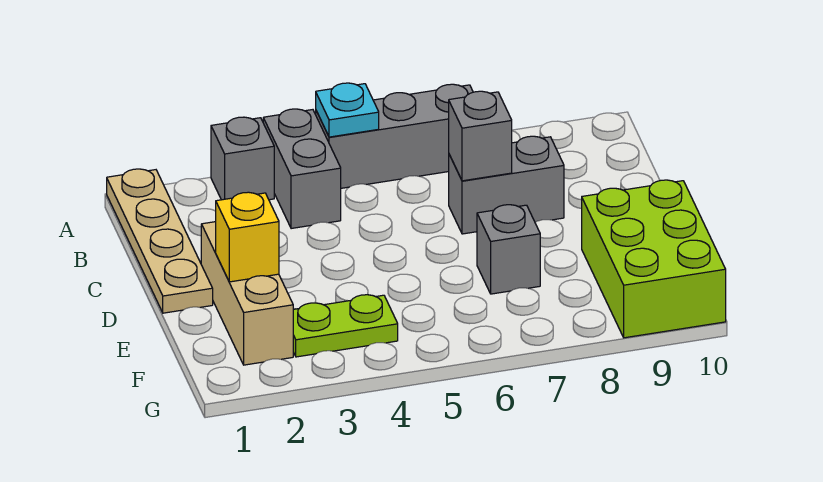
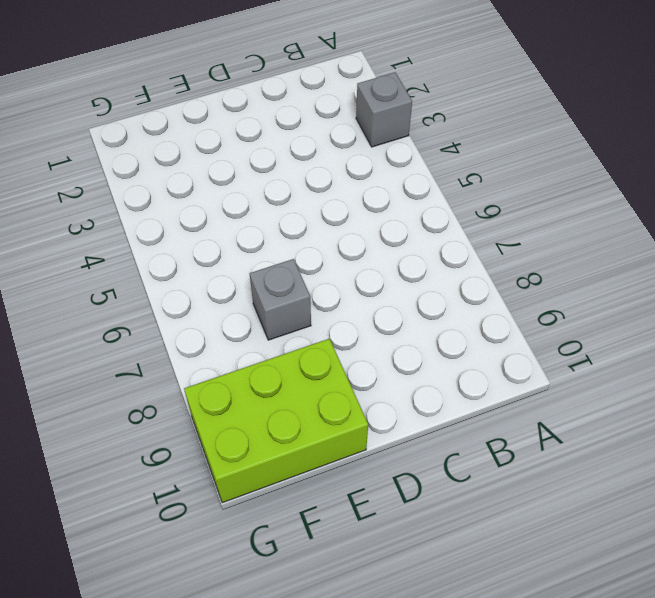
none -> tan 1x4 plate [107,169,213,313]
none -> grey 1x2 brick [263,109,341,229]
none -> grey 1x3 brick [316,84,473,188]

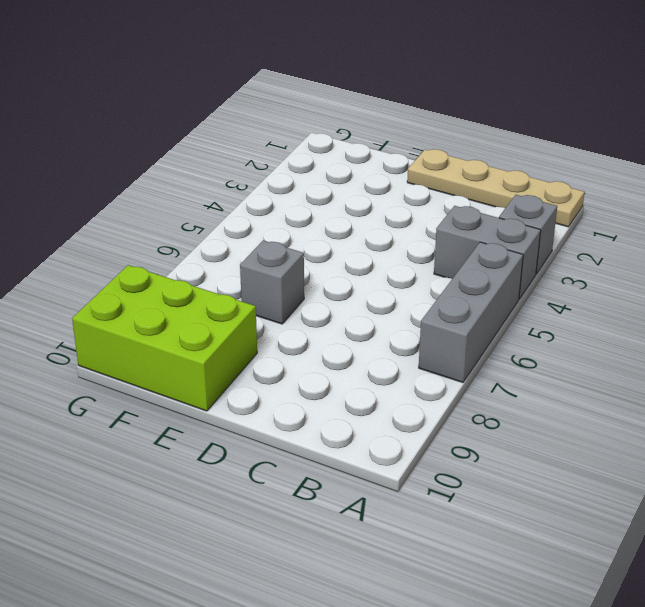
none -> grey 1x2 brick [449,136,564,234]
none -> tan 1x3 brick [201,222,293,365]
none -> lime 1x2 plate [293,295,398,357]

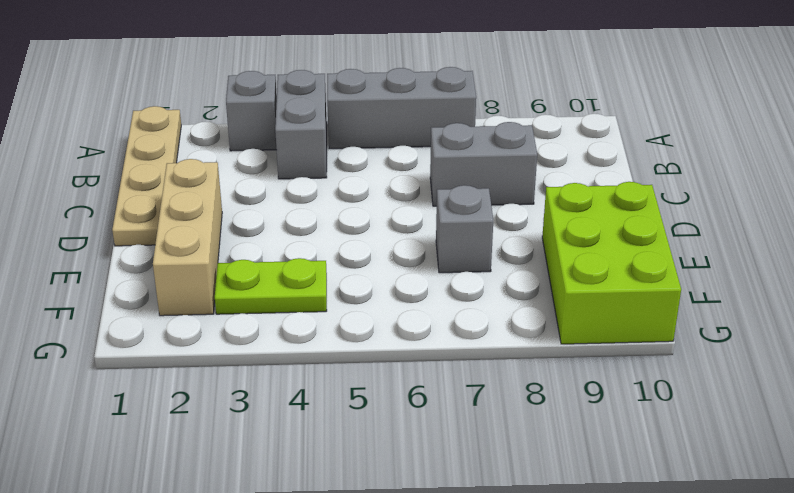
none -> cyan 1x1 plate [316,83,379,137]
none -> grey 1x1 brick [449,91,512,181]
none -> yellow 1x1 brick [216,192,279,282]

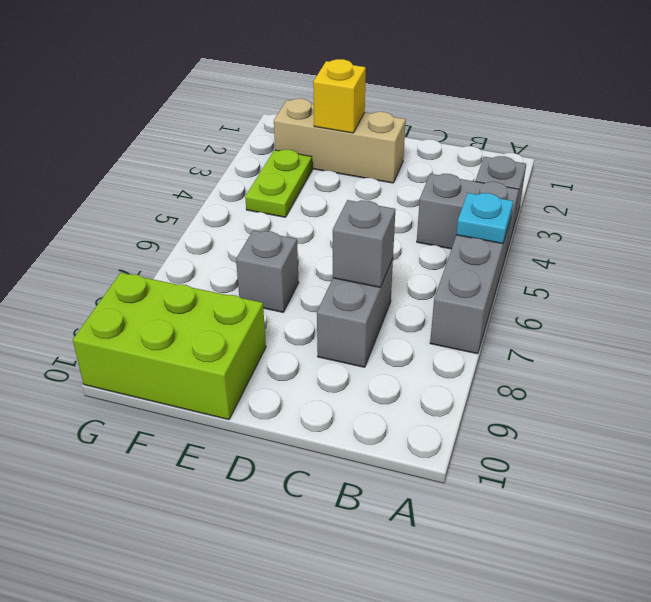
none -> tan 1x4 plate [107,169,213,313]

